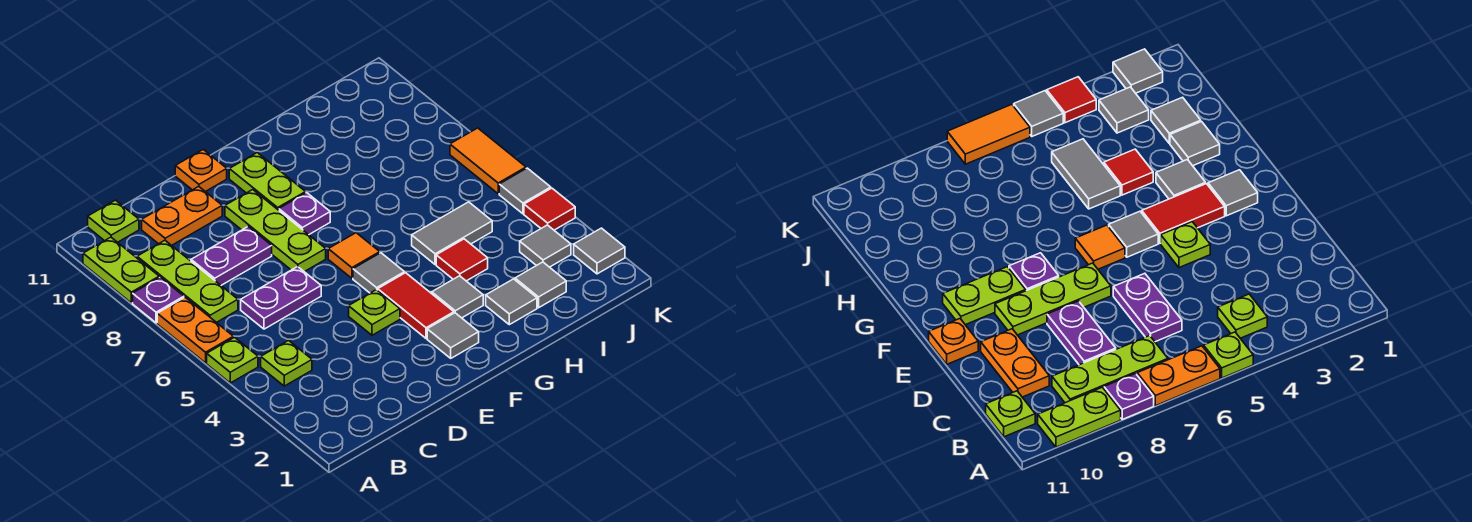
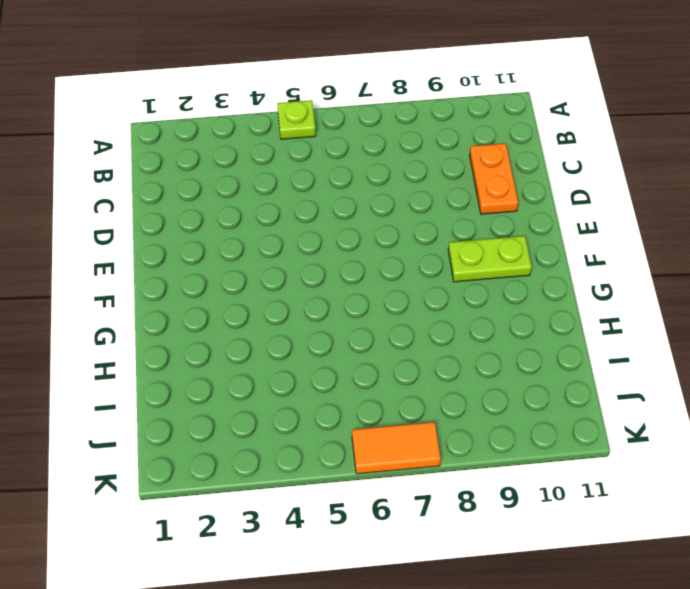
none -> orange 1x2 plate [157,297,233,363]
none -> purple 1x1 plate [133,277,184,323]
none -> lime 1x2 plate [83,237,159,303]

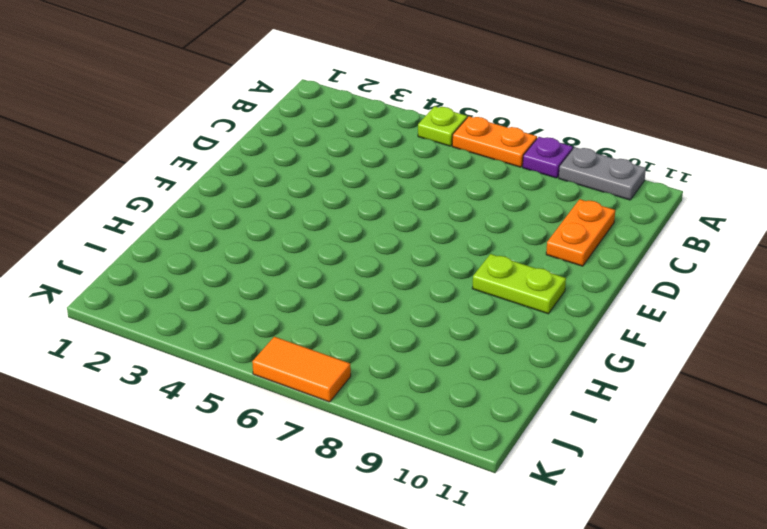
grey 1x2 plate [559,147,646,200] -> lime 1x2 plate [83,237,159,303]
none -> lime 1x1 plate [261,341,312,386]
none -> lime 1x3 plate [137,240,238,323]
none -> lime 1x1 plate [88,200,139,242]

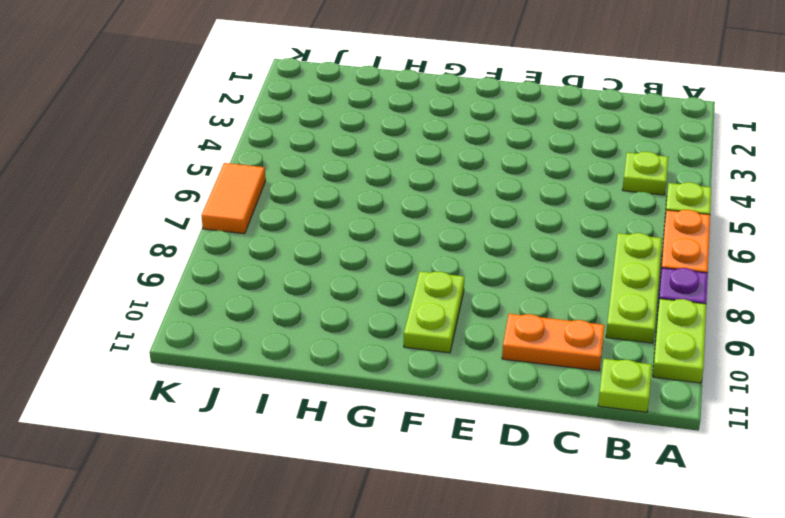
none -> purple 1x2 plate [241,267,321,329]
none -> purple 1x2 plate [191,227,272,285]
none -> lime 1x1 plate [349,290,400,335]

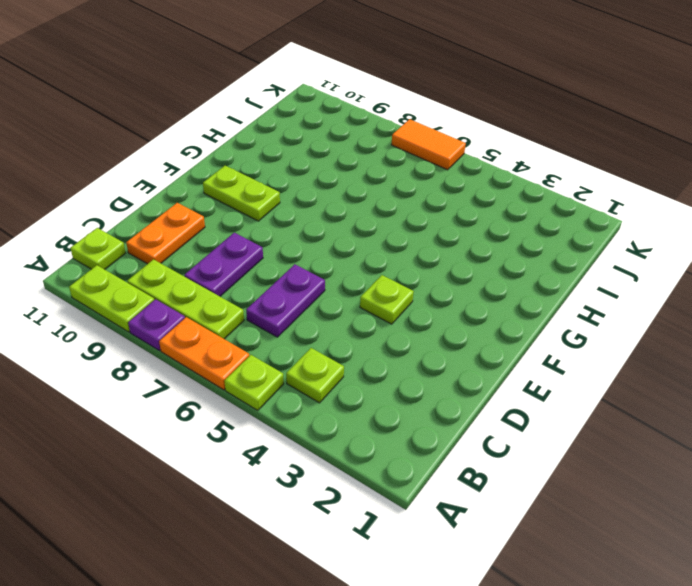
none -> lime 1x3 plate [225,190,326,272]
none -> orange 1x1 plate [175,150,227,192]
none -> grey 1x1 tile [427,313,479,358]

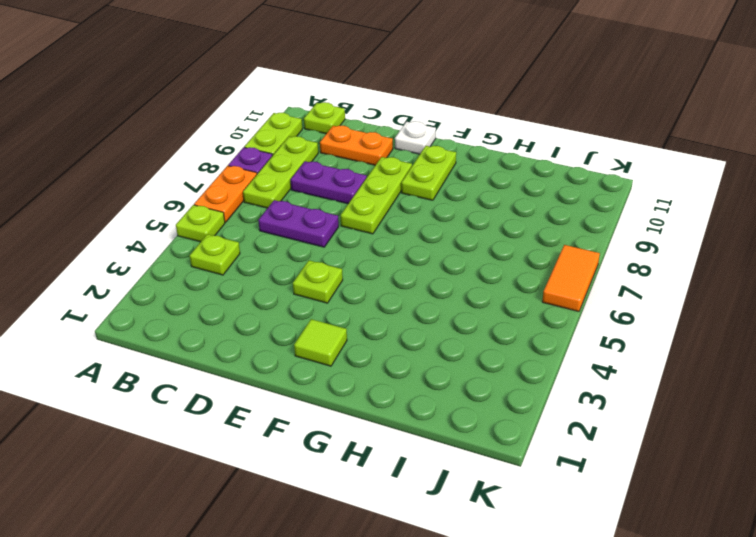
white 1x1 plate [395,121,436,154] -> orange 1x1 plate [175,150,227,192]
lime 1x1 tile [294,319,347,366] -> grey 1x1 tile [427,313,479,358]
none -> red 1x2 tile [378,273,454,338]
none -> grey 1x1 tile [353,253,404,293]
none -> orange 1x1 tile [328,233,380,278]

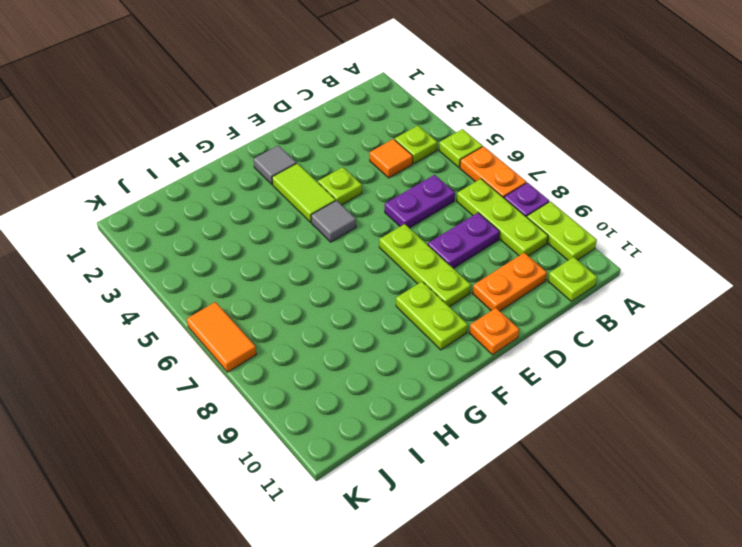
orange 1x1 tile [370,139,413,178] -> orange 1x1 tile moved to [328,233,380,278]
lime 1x2 tile [272,163,336,222] -> red 1x2 tile [378,273,454,338]
none -> purple 1x1 plate [279,193,330,235]
none -> grey 1x1 tile [432,276,483,318]
none -> grey 1x1 tile [486,279,537,325]

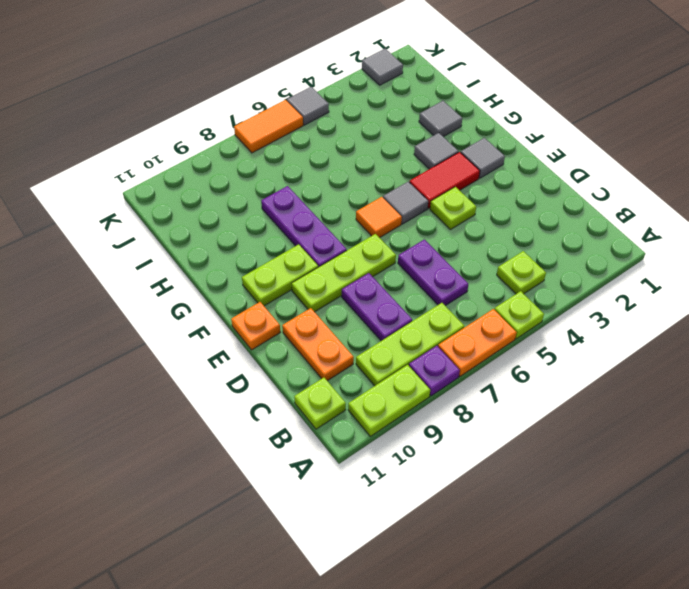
purple 1x3 plate [261,186,347,267] -> purple 1x1 plate [279,193,330,235]
none -> red 1x1 tile [436,239,488,281]
none -> grey 1x2 tile [412,202,492,265]
none -> grey 1x1 tile [515,262,566,308]

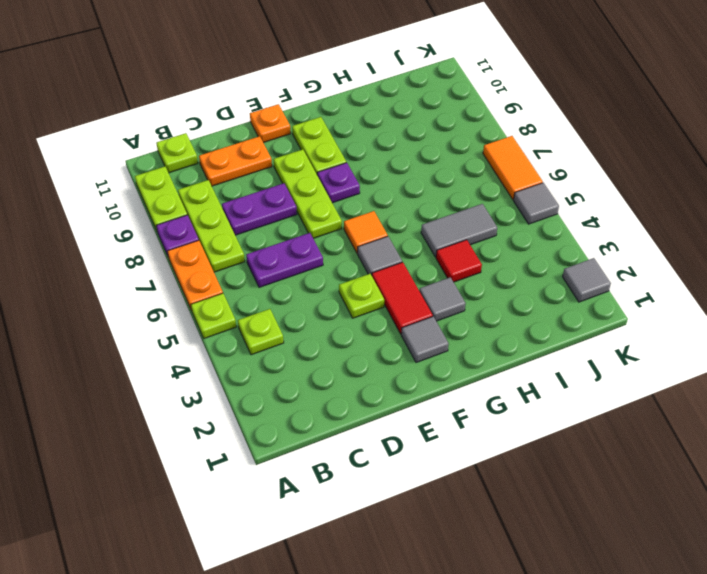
none -> grey 1x1 tile [486,279,537,325]
none -> grey 1x1 tile [515,262,566,308]
none -> grey 1x1 tile [520,225,571,267]

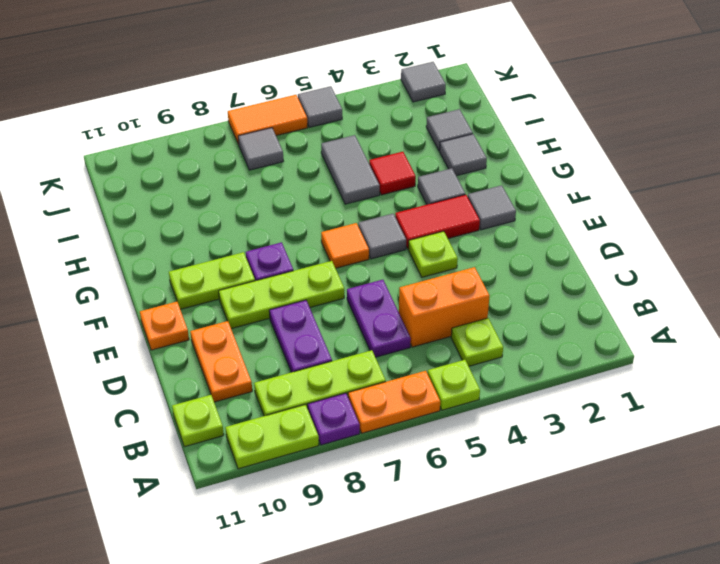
orange 1x2 brick [399,267,489,347] -> none
grey 1x1 tile [238,128,283,170] -> grey 1x1 tile moved to [520,225,571,267]
none -> red 1x1 tile [524,188,575,230]

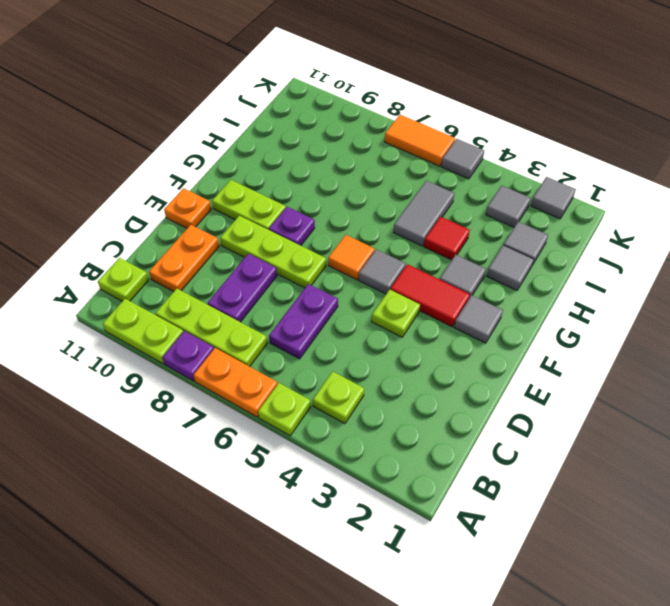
none -> red 1x1 tile [524,188,575,230]

